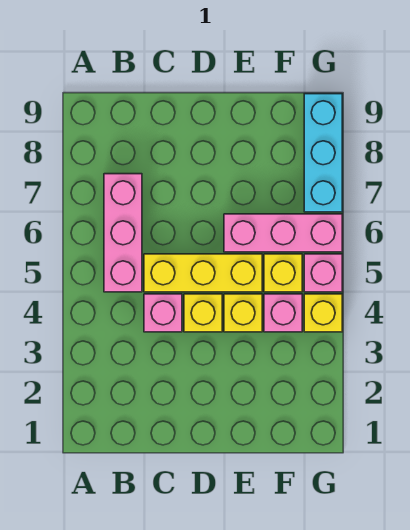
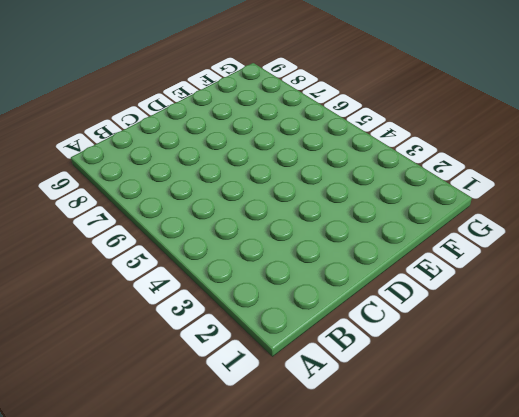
none -> pink 1x3 brick [104,174,142,292]
none -> pink 1x1 brick [144,294,182,332]

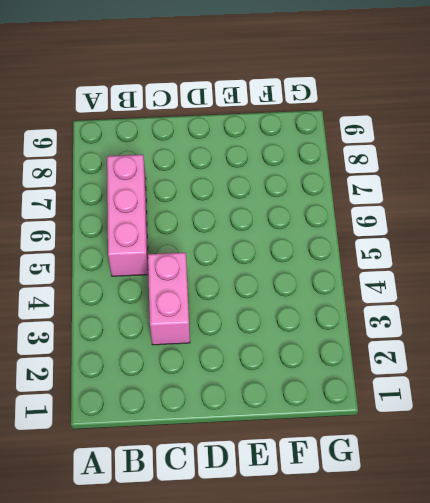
pink 1x2 brick [148,253,190,345] -> pink 1x1 brick [144,294,182,332]
none -> yellow 1x3 brick [144,254,262,292]
none -> yellow 1x1 brick [184,294,222,332]

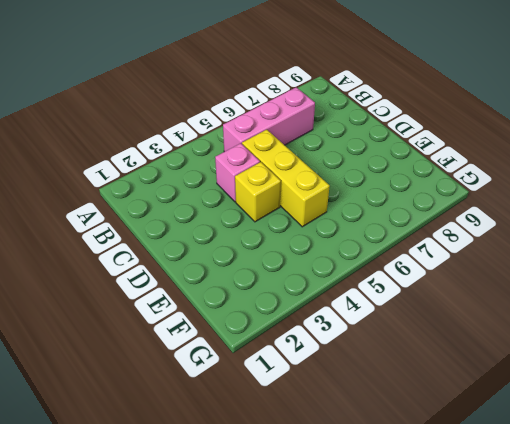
none -> yellow 1x1 brick [224,294,262,332]
none -> pink 1x3 brick [224,214,342,252]

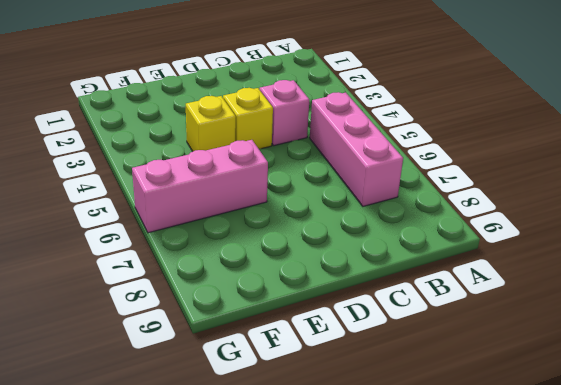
none -> yellow 1x3 brick [144,254,262,292]
none -> pink 1x1 brick [264,294,302,332]

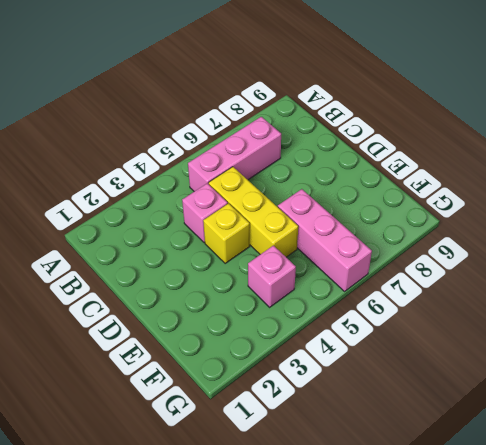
none -> yellow 1x1 brick [224,294,262,332]
none -> yellow 1x1 brick [264,254,302,292]

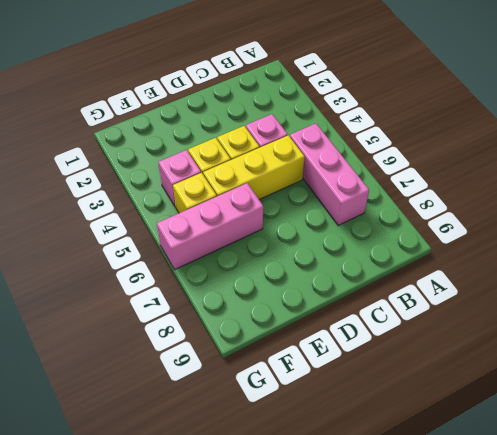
none -> yellow 1x1 brick [304,294,342,332]
none -> pink 1x1 brick [304,254,342,292]

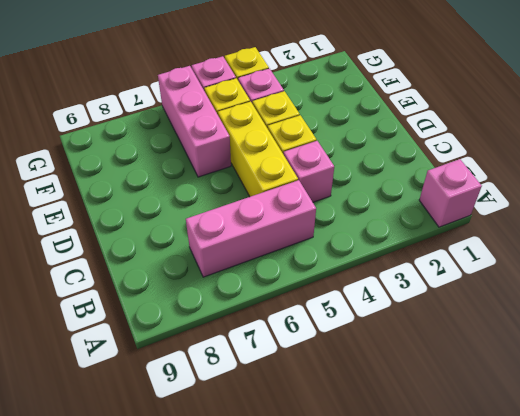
pink 1x1 brick [419,159,482,227] -> none
none -> cyan 1x3 brick [304,94,342,212]

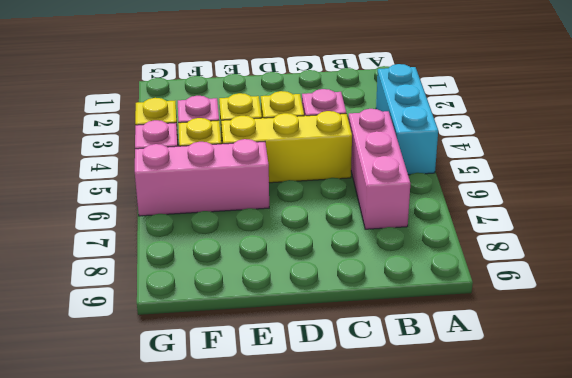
cyan 1x3 brick [376,64,438,175] -> cyan 1x3 brick moved to [304,94,342,212]

